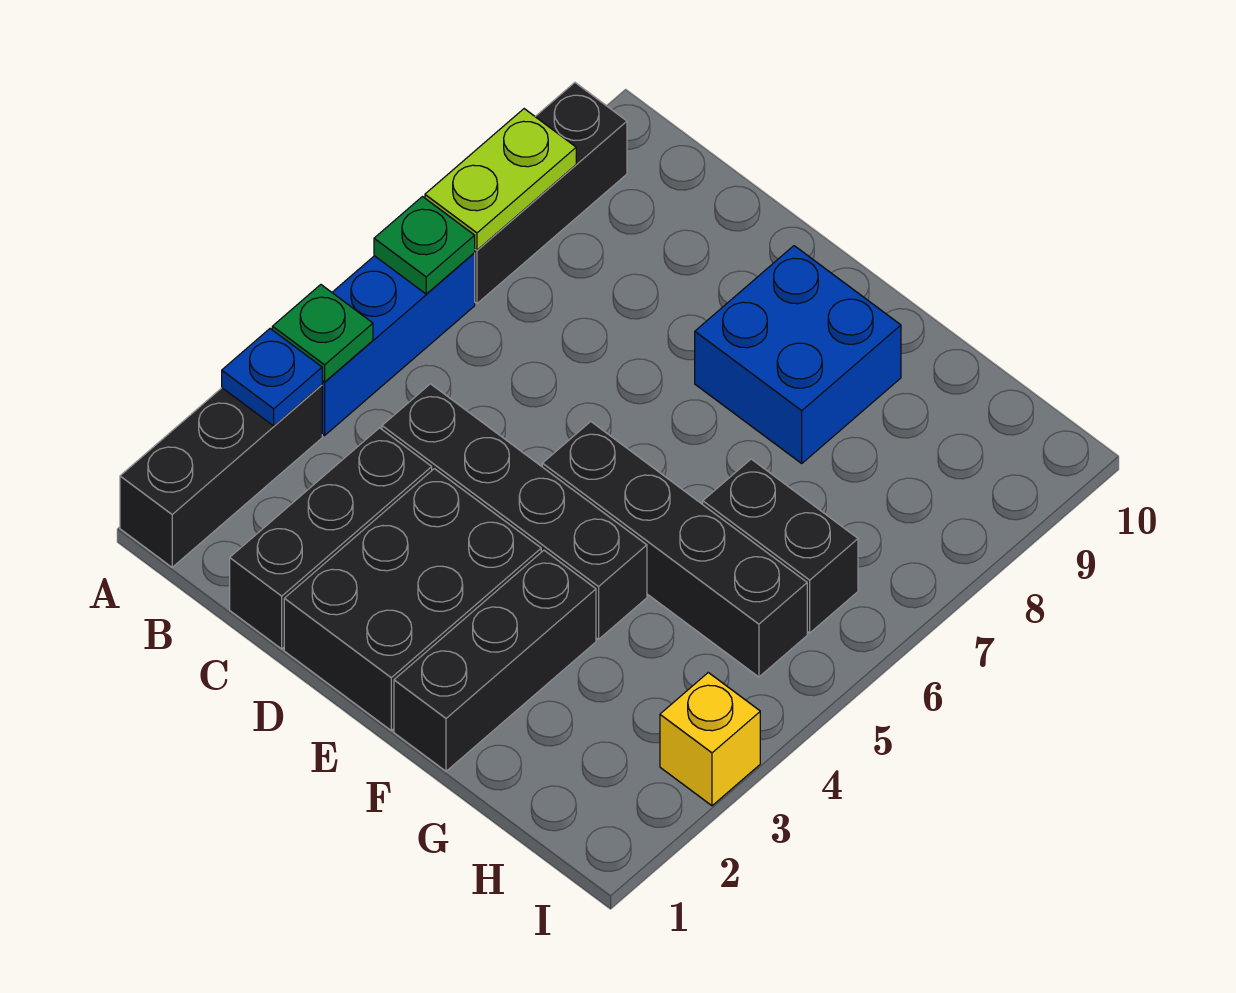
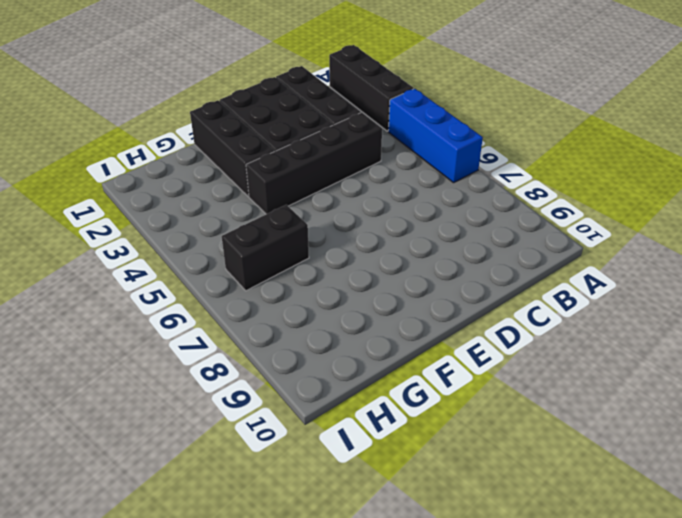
none -> black 1x3 brick [475,83,627,303]
none -> black 1x4 brick [542,422,807,677]
none -> blue 2x2 brick [695,246,901,463]

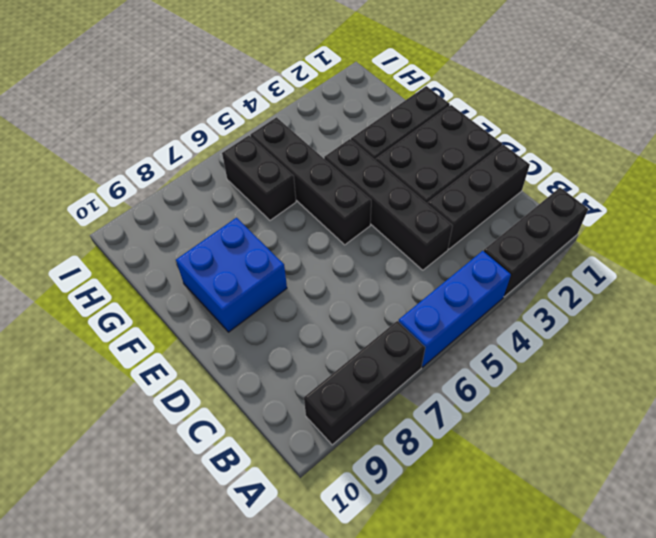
none -> yellow 1x1 brick [660,673,760,806]
none -> blue 1x1 plate [222,329,322,426]
none -> green 1x1 plate [272,285,373,382]

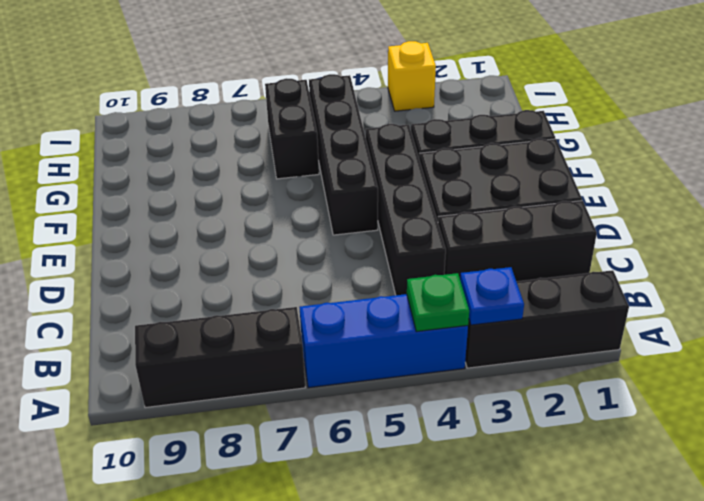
none -> blue 2x2 brick [695,246,901,463]
none -> green 1x1 plate [374,197,475,294]
none -> lime 1x2 plate [425,109,576,250]

